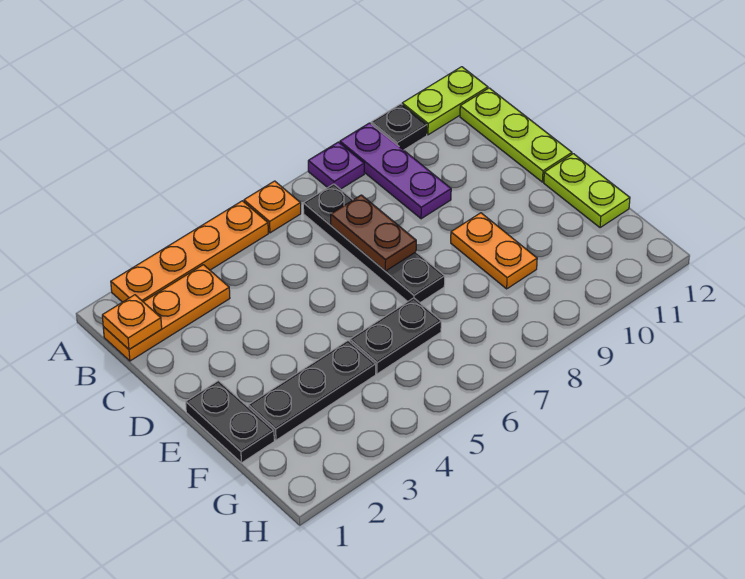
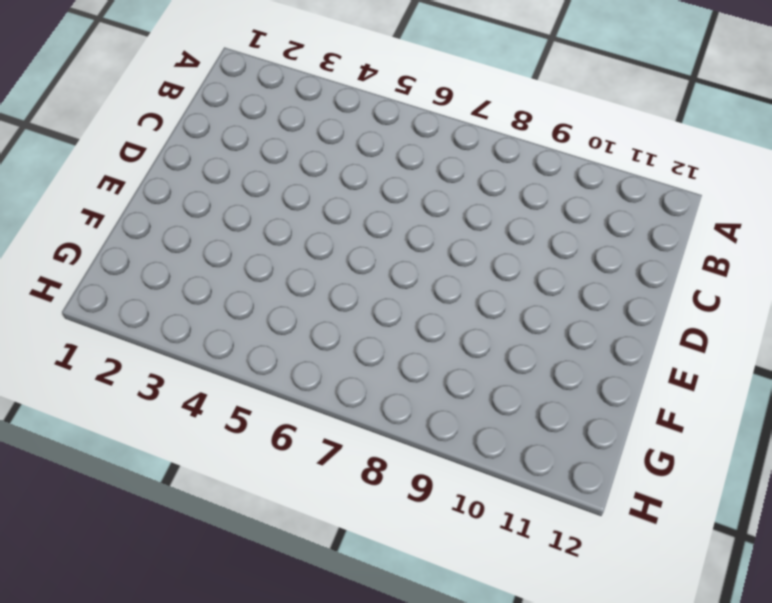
none -> orange 1x4 plate [111,201,268,302]
none -> orange 1x1 plate [244,181,301,233]
none -> purple 1x1 plate [308,142,364,189]

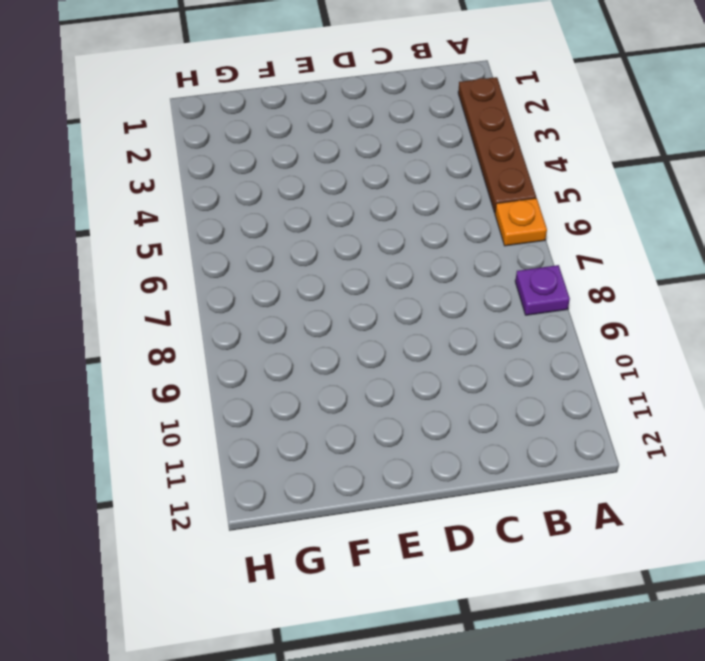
brown 1x4 plate [458,77,536,213] -> orange 1x4 plate [111,201,268,302]
none -> purple 1x3 plate [340,123,451,219]
none -> black 1x1 plate [371,104,427,150]
none -> lime 1x2 plate [402,67,488,135]

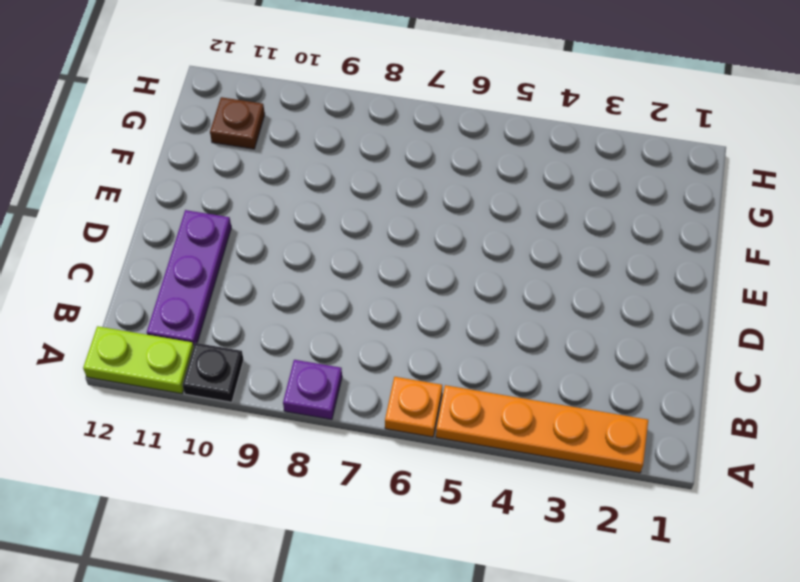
purple 1x3 plate [147,210,231,346] -> purple 1x3 plate moved to [340,123,451,219]
brown 1x1 plate [210,97,265,149] -> none
none -> orange 1x3 plate [103,265,230,361]
none -> black 1x4 plate [303,184,445,303]
none -> lime 1x3 plate [460,88,572,182]

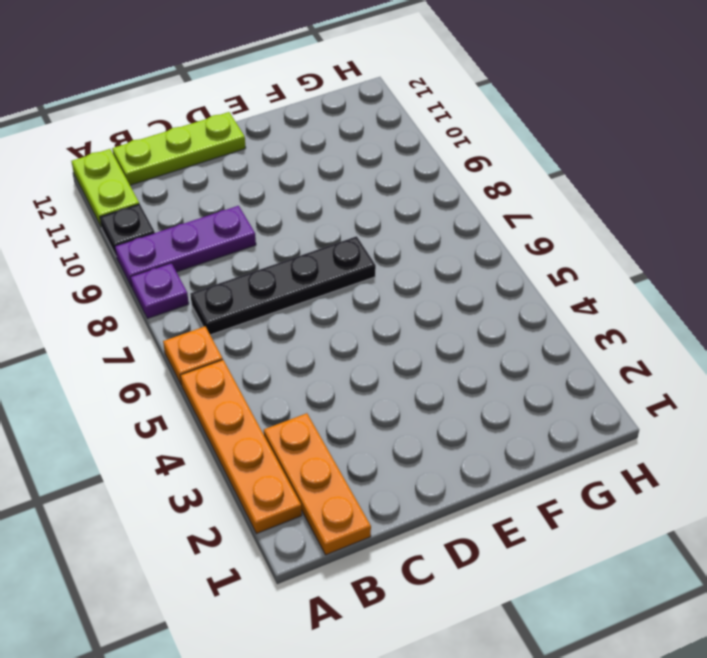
none -> black 1x2 plate [186,381,274,463]
none -> orange 1x2 plate [451,213,537,289]
none -> lime 1x2 plate [544,154,630,228]

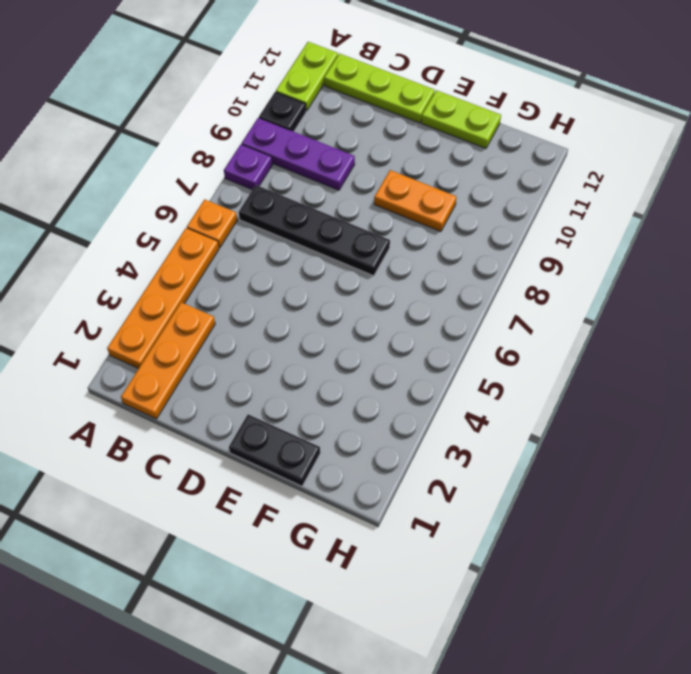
none -> black 1x3 plate [248,341,376,440]
none -> black 1x2 plate [350,298,441,374]
none -> orange 1x1 plate [102,295,162,349]

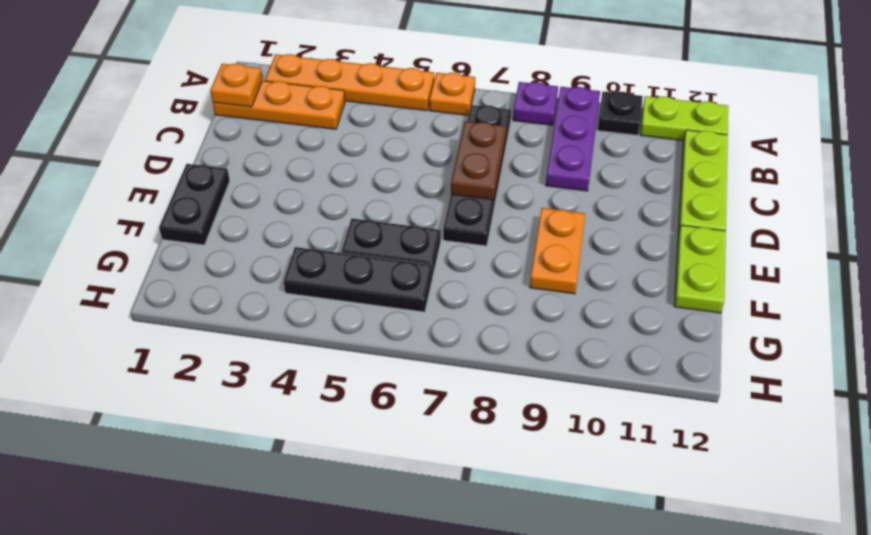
black 1x3 plate [284,247,433,312] -> black 1x3 plate moved to [248,341,376,440]

